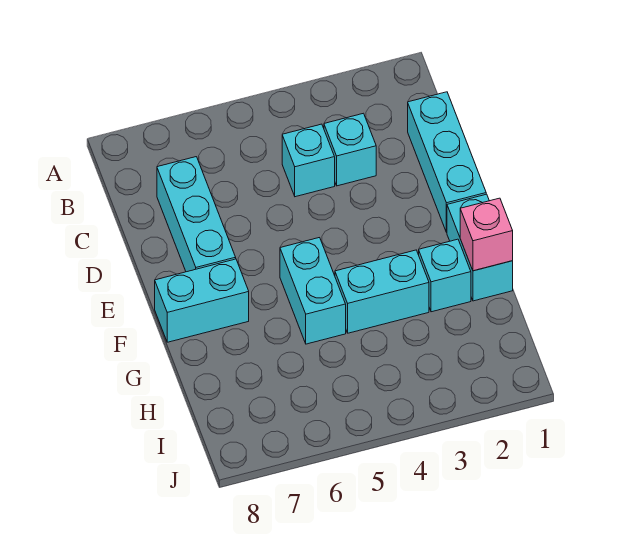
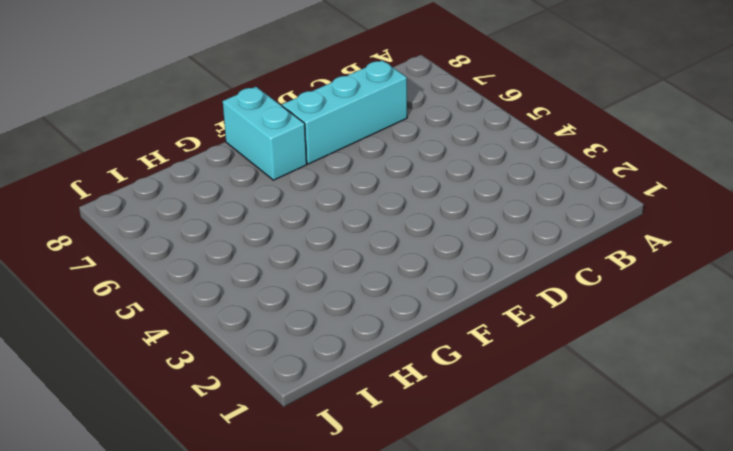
none -> cyan 1x3 brick [408,92,486,232]
none -> cyan 1x1 brick [324,113,376,186]

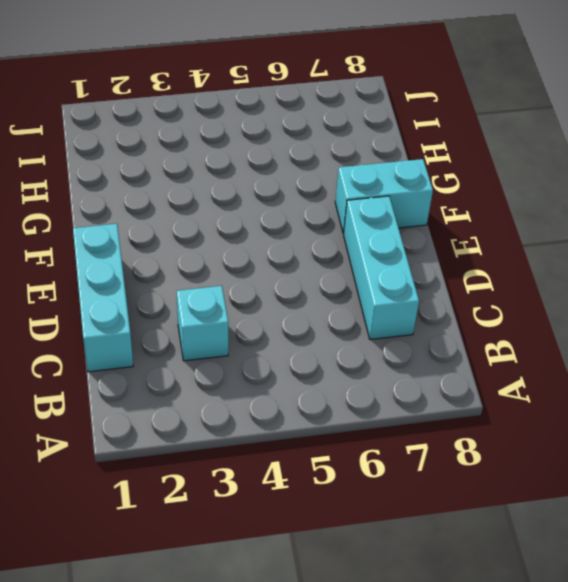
none -> cyan 1x1 brick [282,124,335,197]
none -> cyan 1x2 brick [447,194,513,301]

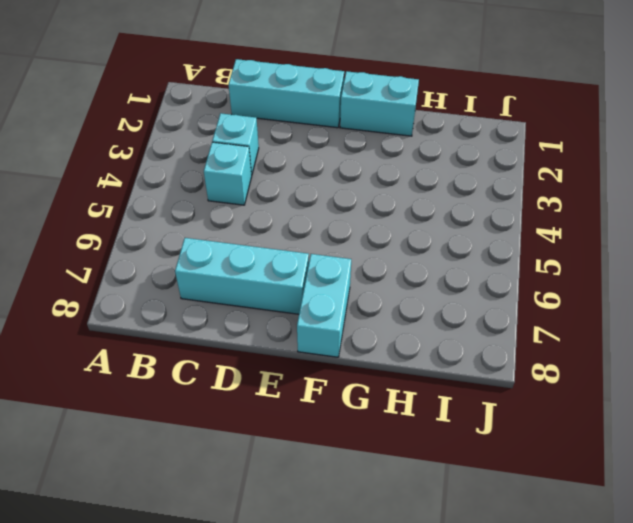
none -> cyan 1x2 brick [280,238,346,344]
none -> cyan 1x1 brick [419,239,471,312]

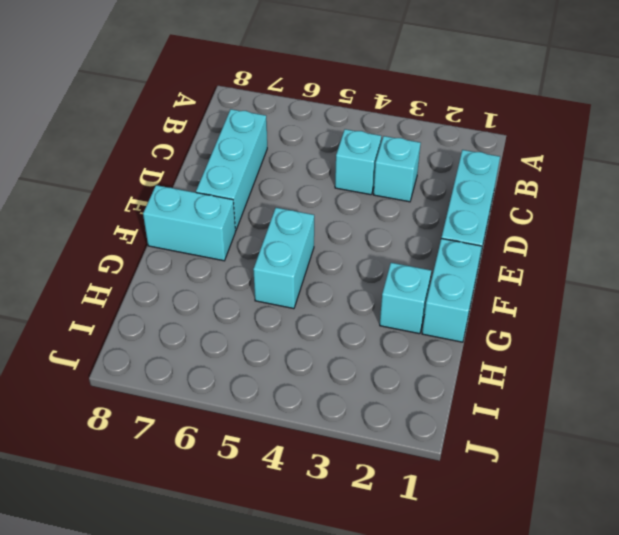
none -> cyan 1x2 brick [335,250,429,333]
none -> pink 1x1 brick [460,198,513,271]

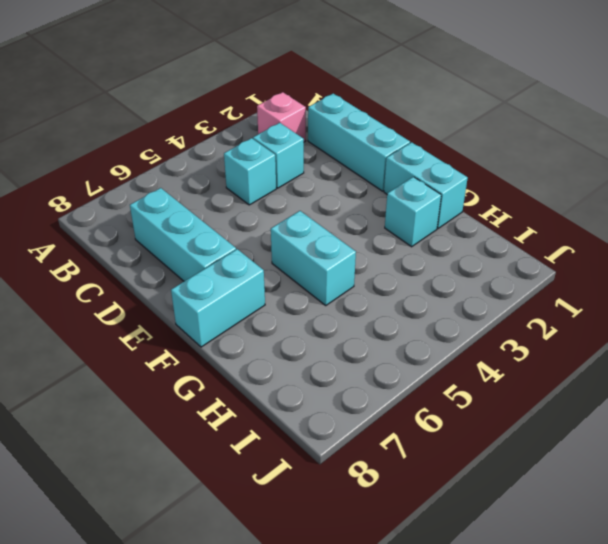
pink 1x1 brick [257,92,306,142] -> pink 1x1 brick moved to [460,198,513,271]
none -> cyan 1x2 brick [335,250,429,333]

